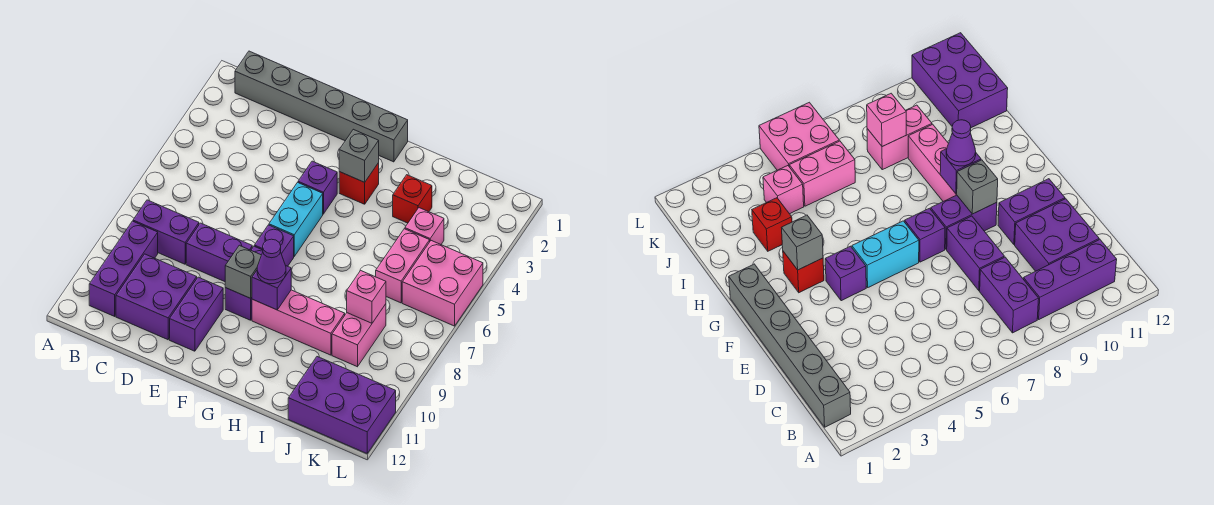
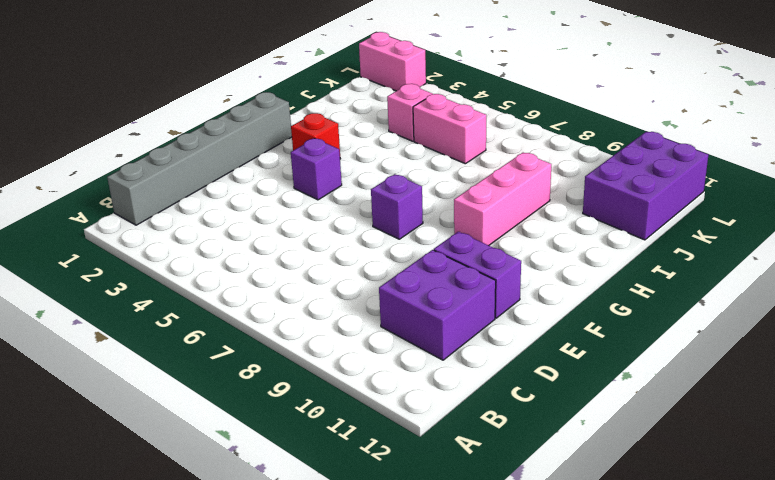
pink 1x2 brick [359,32,426,91] -> pink 1x2 brick moved to [332,304,386,367]
none -> purple 1x2 brick [133,200,199,264]
none -> purple 1x3 brick [89,221,158,316]
none -> purple 1x2 brick [186,223,252,282]

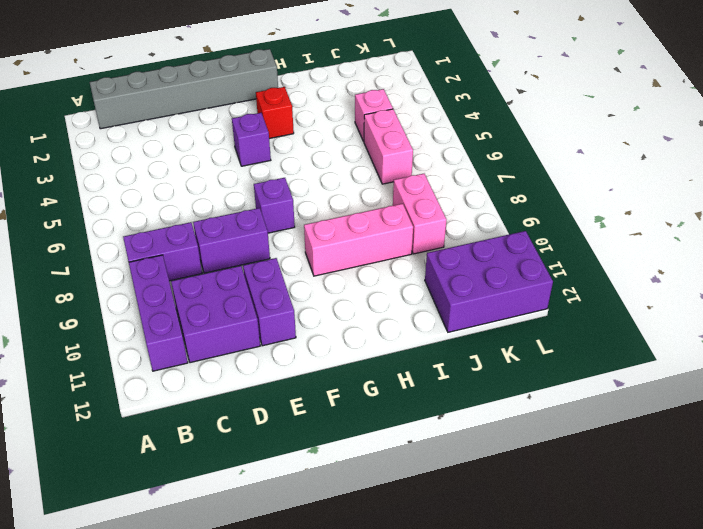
none -> cyan 1x2 brick [269,183,323,256]
none -> purple 1x2 brick [225,246,263,320]
none -> red 1x1 brick [393,175,432,223]

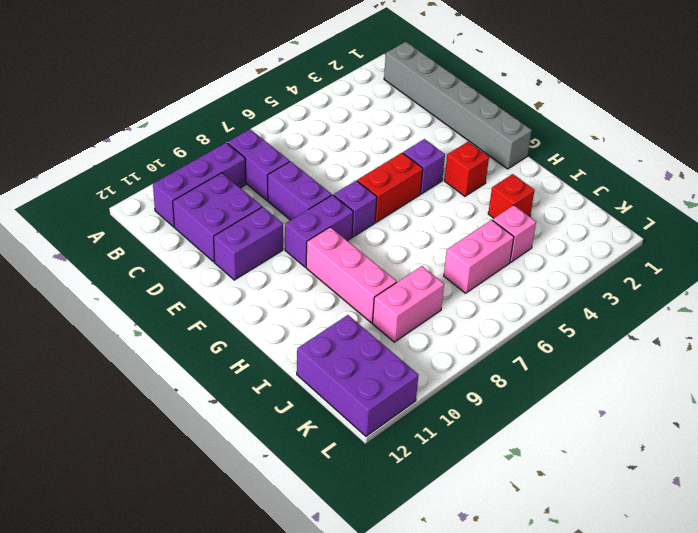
red 1x2 brick [357,153,423,222] -> cyan 1x2 brick [269,183,323,256]
none -> pink 2x2 brick [402,241,483,326]
none -> grey 1x1 brick [225,245,261,298]
none -> grey 1x1 brick [339,129,379,182]

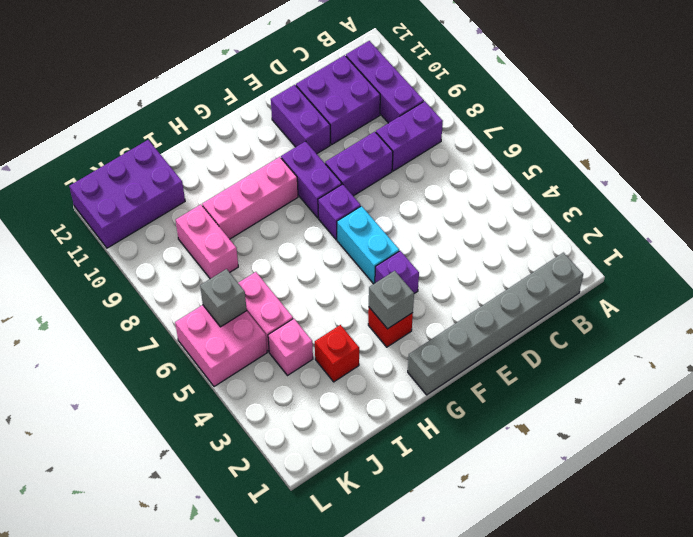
grey 1x1 brick [200,269,247,327] -> grey 1x1 brick moved to [225,245,261,298]
none -> purple 1x1 brick [252,266,291,310]
none -> pink 1x1 brick [347,271,386,323]
none -> purple 1x1 cone [257,239,286,284]

